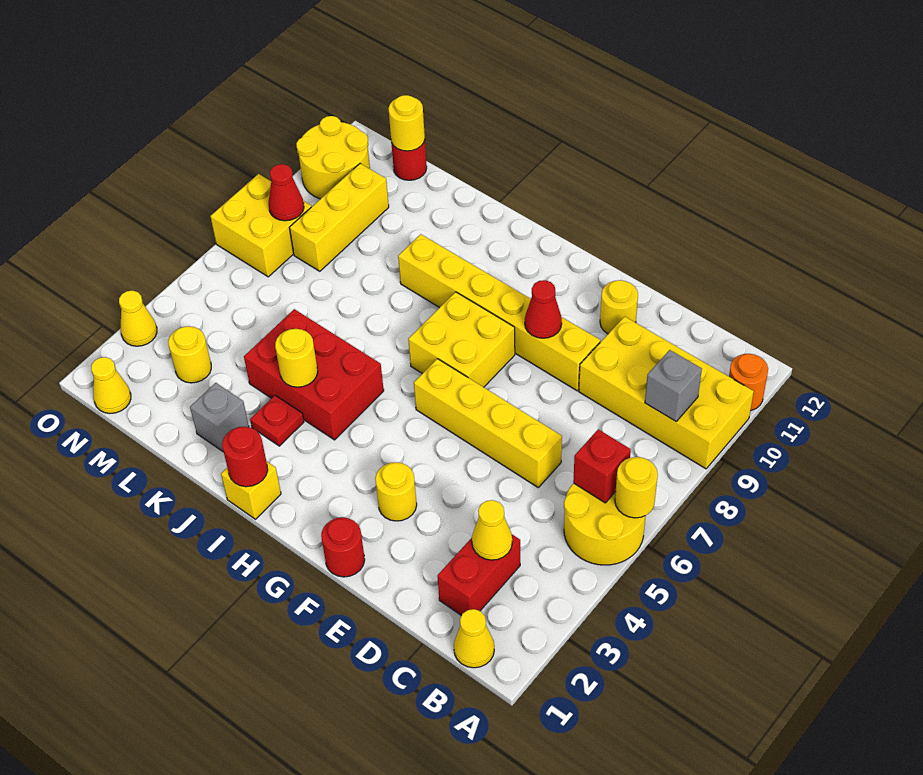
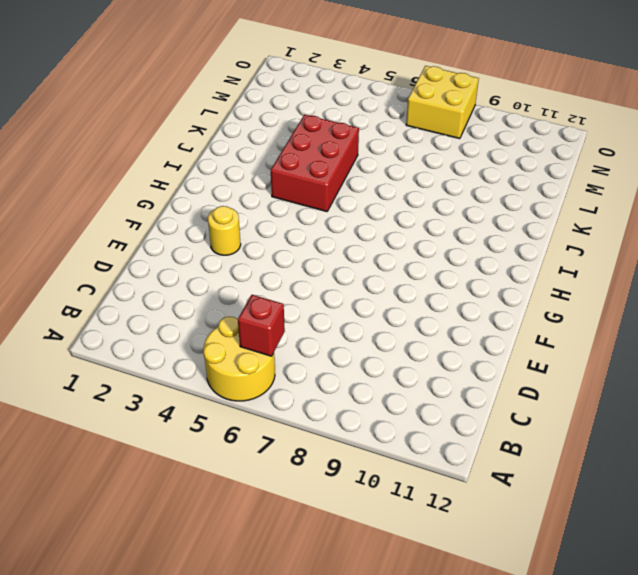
none -> yellow 2x4 brick [579,316,754,469]
none -> orange 1x1 round brick [729,354,768,411]
none -> yellow 1x1 cone [454,609,494,668]
none -> red 1x2 brick [437,535,520,615]

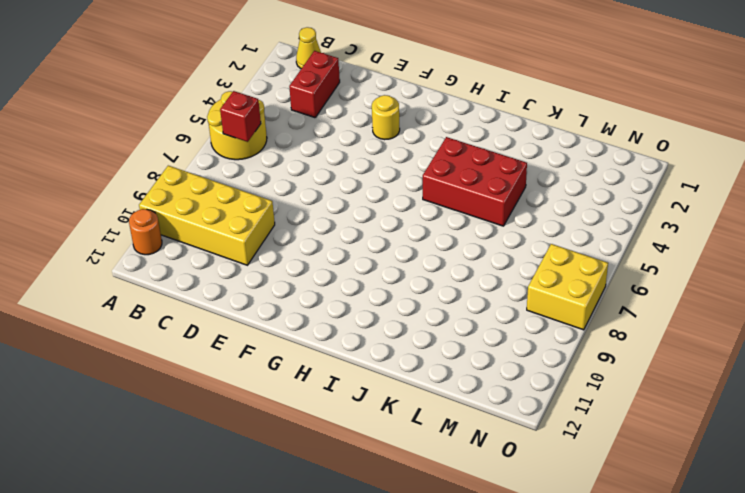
none -> yellow 1x4 brick [414,359,562,487]
none -> yellow 1x6 brick [398,234,600,391]
none -> yellow 1x1 round brick [600,280,638,334]
none -> red 1x1 round brick [321,517,365,577]

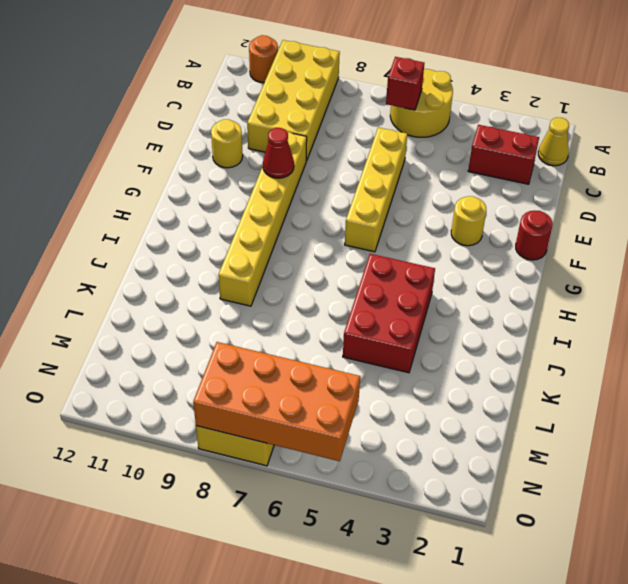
orange 2x4 brick [193,342,360,461] -> red 1x1 cone [268,164,304,221]
none -> yellow 2x2 brick [408,292,515,387]
none -> yellow 1x1 brick [221,462,281,519]
none -> red 1x1 plate [250,395,304,446]
none -> grey 1x1 brick [190,383,249,452]

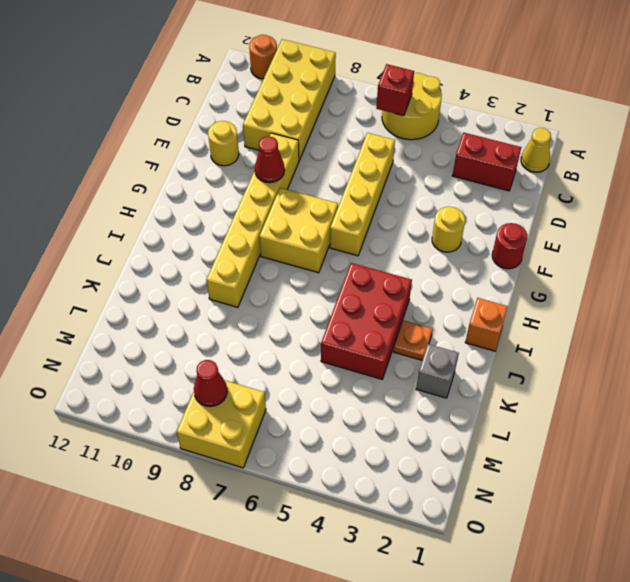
orange 1x1 brick [465,298,508,351] -> yellow 1x1 brick [221,462,281,519]
orange 1x1 plate [393,320,433,360] -> red 1x1 plate [250,395,304,446]
none -> yellow 1x1 round brick [168,326,211,383]
none -> yellow 1x3 brick [289,164,389,271]
none -> red 1x1 round brick [391,140,427,180]
none -> yellow 1x1 cone [91,357,131,413]

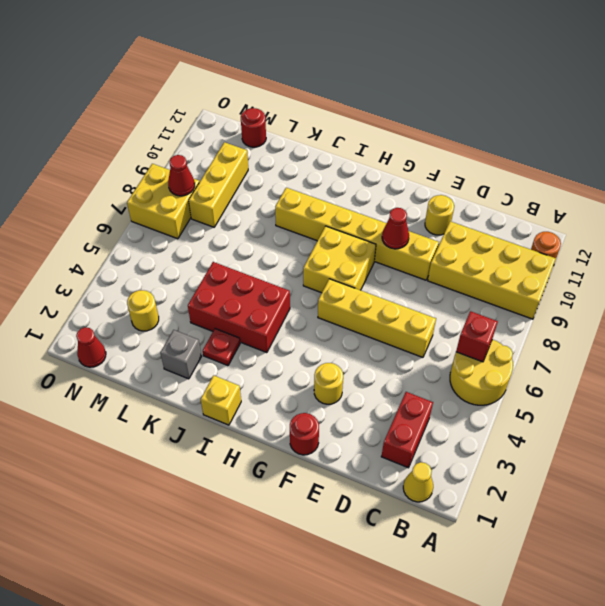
red 1x1 cone [76,327,106,367] -> yellow 1x1 cone [91,357,131,413]
none -> yellow 2x2 round brick [296,116,370,199]
none -> yellow 1x1 cone [119,291,157,346]
none -> yellow 1x1 round brick [615,457,658,518]
none -> grey 1x1 brick [645,350,702,421]

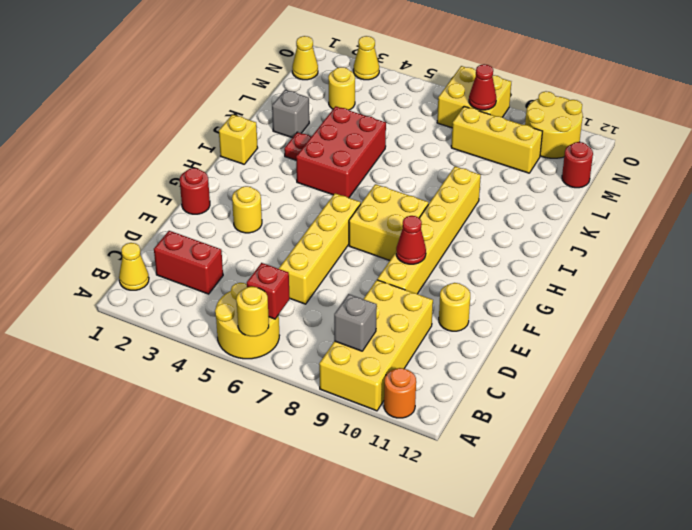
none -> yellow 1x1 cone [472,500,512,560]
none -> red 1x1 round brick [222,427,268,487]
none -> yellow 1x1 round brick [275,329,318,387]
none -> yellow 1x1 round brick [388,95,425,151]

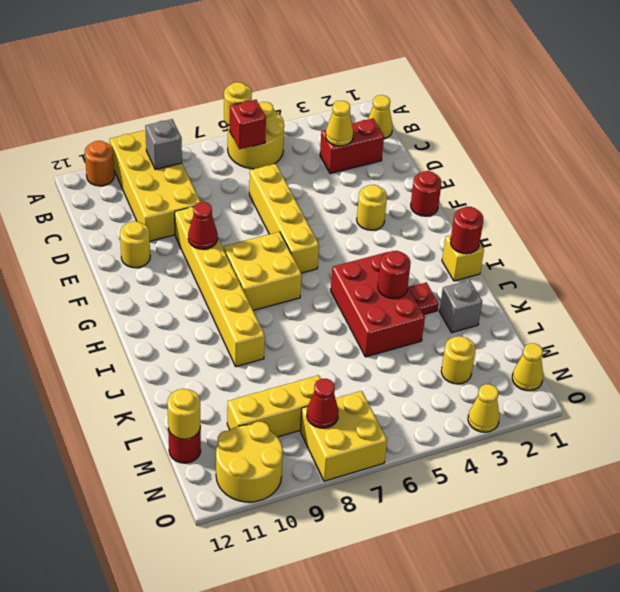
red 1x1 round brick [378,251,411,299] -> yellow 1x1 round brick [275,329,318,387]

